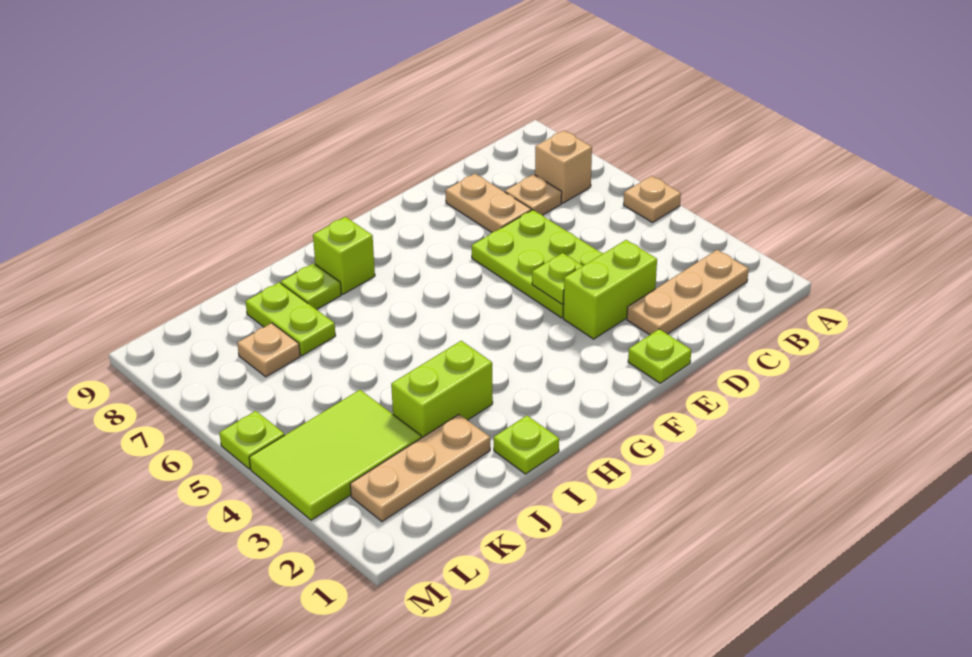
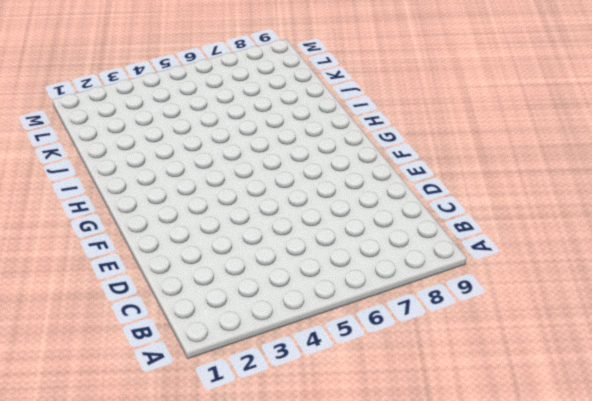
none -> tan 1x1 plate [624,176,681,223]
none -> tan 1x3 plate [627,250,749,335]
none -> tan 1x1 brick [535,130,592,203]

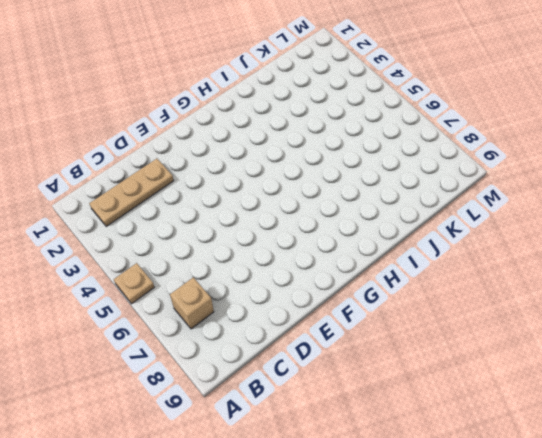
none -> tan 1x1 plate [505,174,562,215]
none -> lime 1x2 brick [563,240,657,339]
none -> lime 2x3 plate [472,210,603,318]

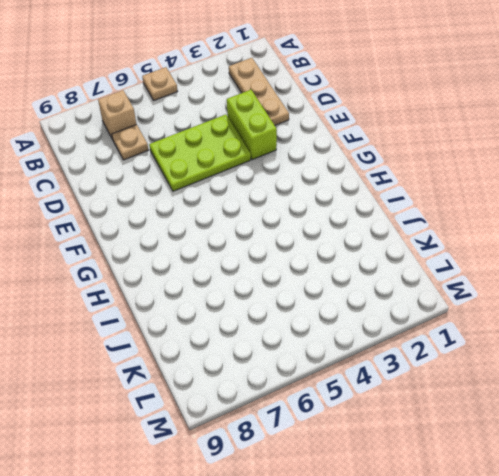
none -> tan 1x2 plate [446,174,531,232]
none -> lime 1x1 plate [628,329,691,383]
none -> lime 1x1 brick [313,217,375,294]

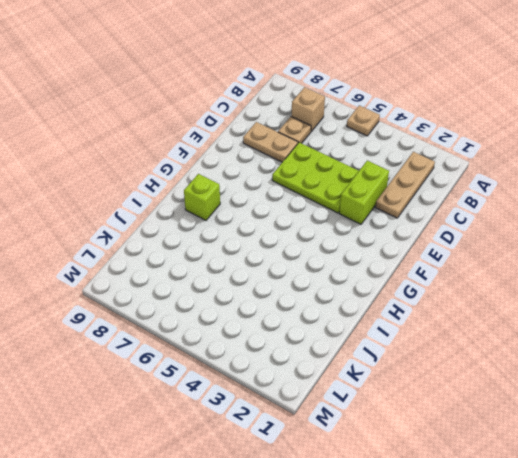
none -> lime 1x1 plate [628,329,691,383]
none -> lime 1x1 plate [494,416,559,474]
none -> lime 1x2 brick [391,341,493,437]

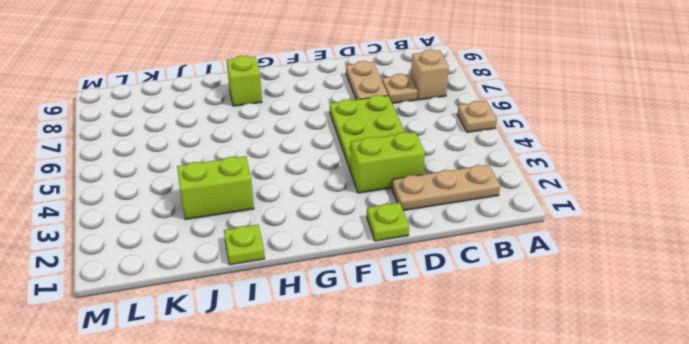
none -> lime 1x1 plate [281,263,341,310]
none -> tan 1x3 plate [350,414,490,522]
none -> lime 1x2 plate [246,283,336,356]

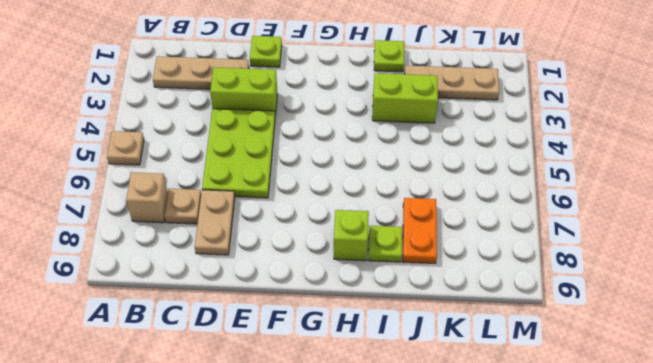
orange 1x2 plate [403,198,437,263] -> lime 1x2 plate [246,283,336,356]
none -> lime 2x3 tile [249,390,422,520]
none -> tan 1x1 plate [237,323,300,377]
none -> lime 1x1 plate [220,411,284,469]

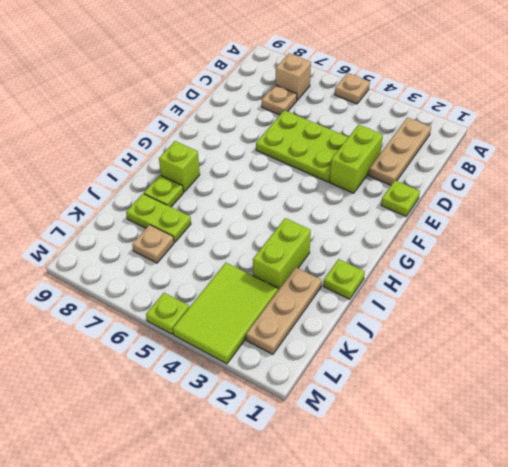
none -> tan 1x2 plate [446,174,531,232]
none -> lime 1x1 plate [532,253,582,304]

